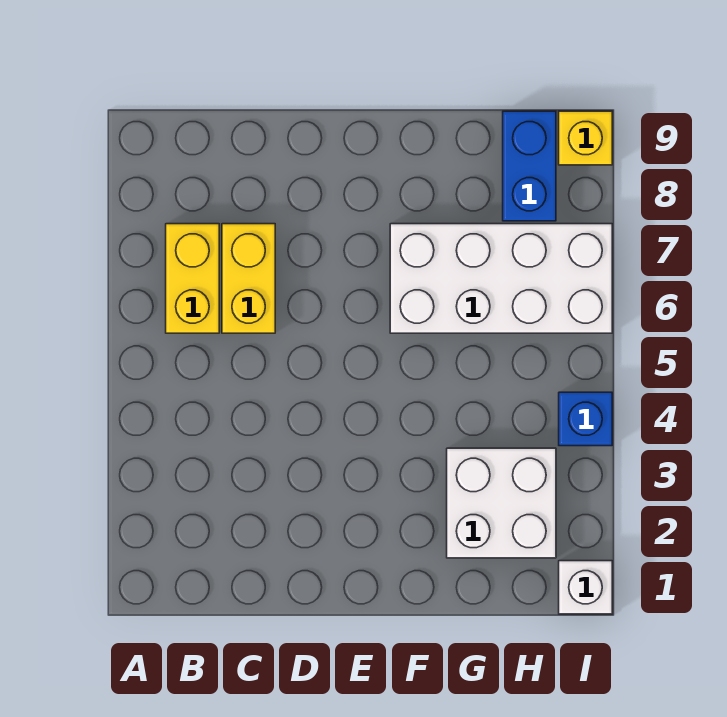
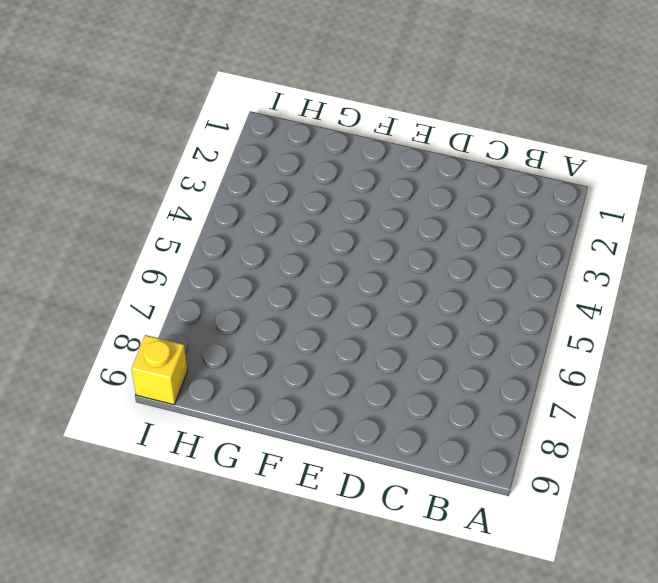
none -> yellow 1x2 brick [166,224,219,333]
none -> yellow 1x2 brick [222,224,275,333]

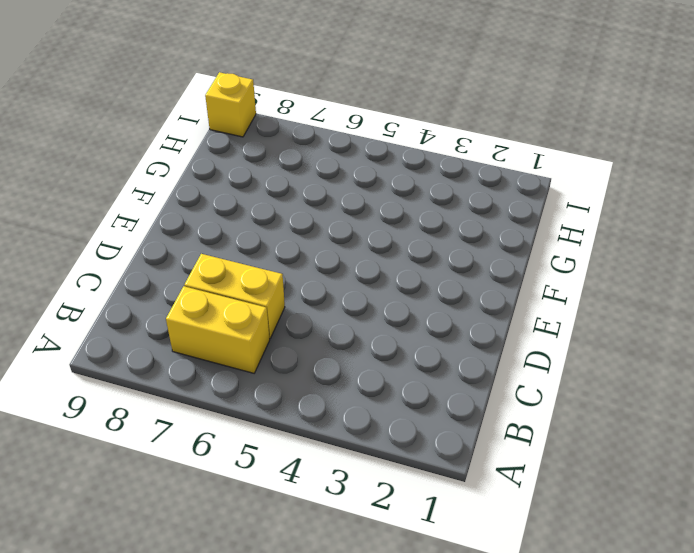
none -> white 2x4 brick [390,224,612,333]
none -> white 2x2 brick [447,448,556,558]

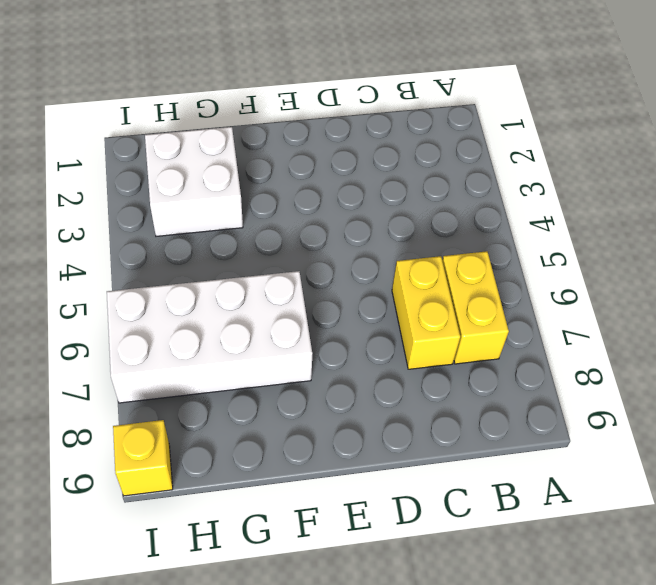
none -> blue 1x2 brick [503,111,556,221]
none -> white 1x1 brick [559,561,612,614]

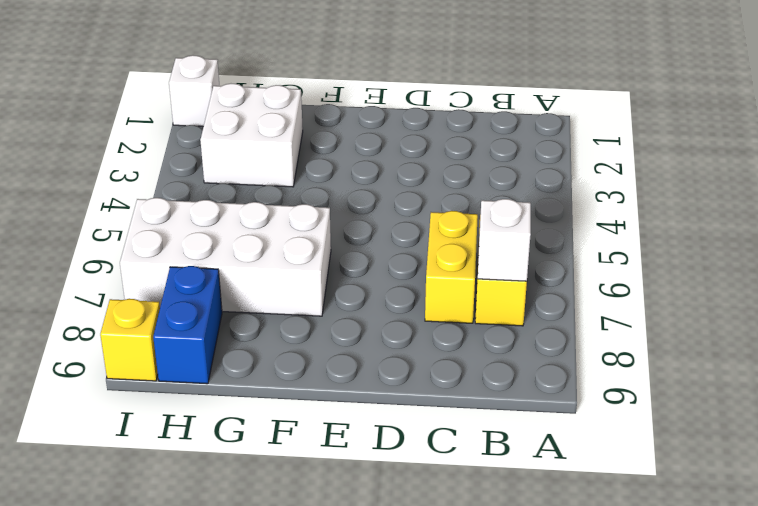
white 1x1 brick [478,199,531,281] -> none
none -> blue 1x1 brick [559,392,612,446]

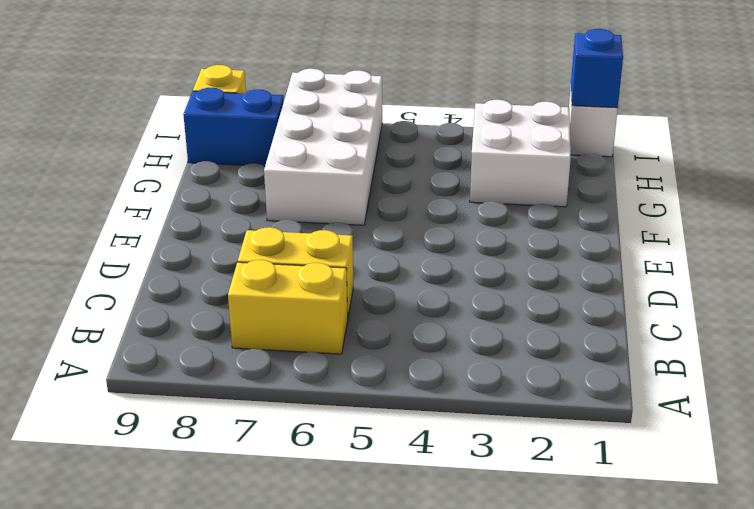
blue 1x1 brick [571,29,623,108] -> blue 1x1 brick moved to [559,392,612,446]

